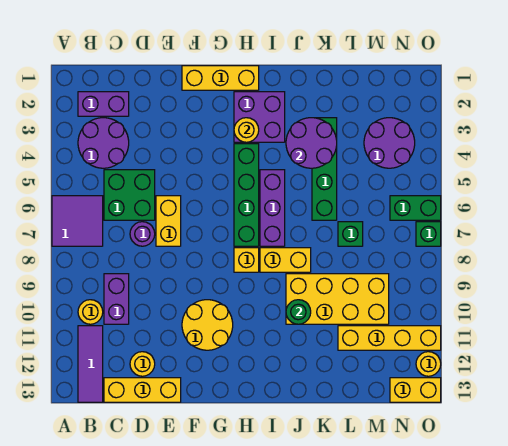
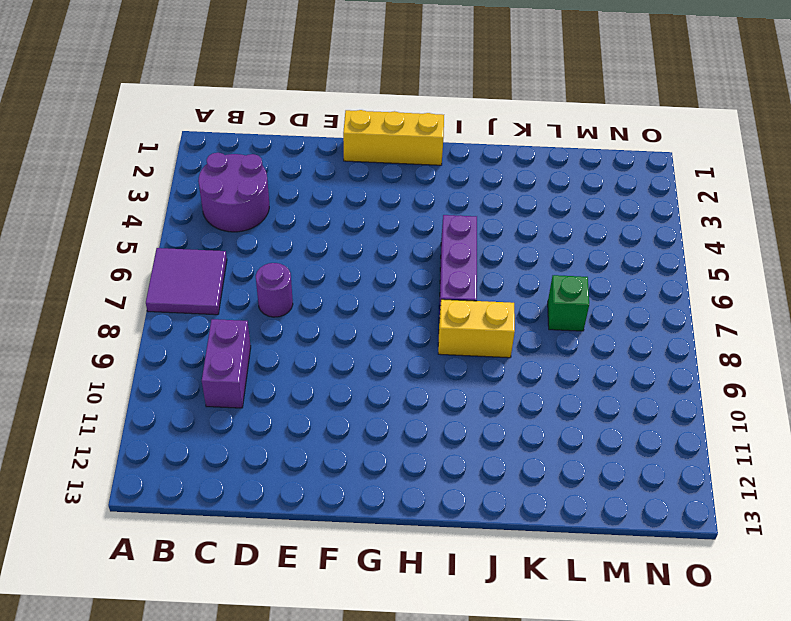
none -> purple 1x2 brick [78,92,129,116]
none -> yellow 1x1 round brick [78,300,103,324]
none -> purple 1x3 tile [78,326,103,402]
none -> green 2x2 brick [104,170,155,220]

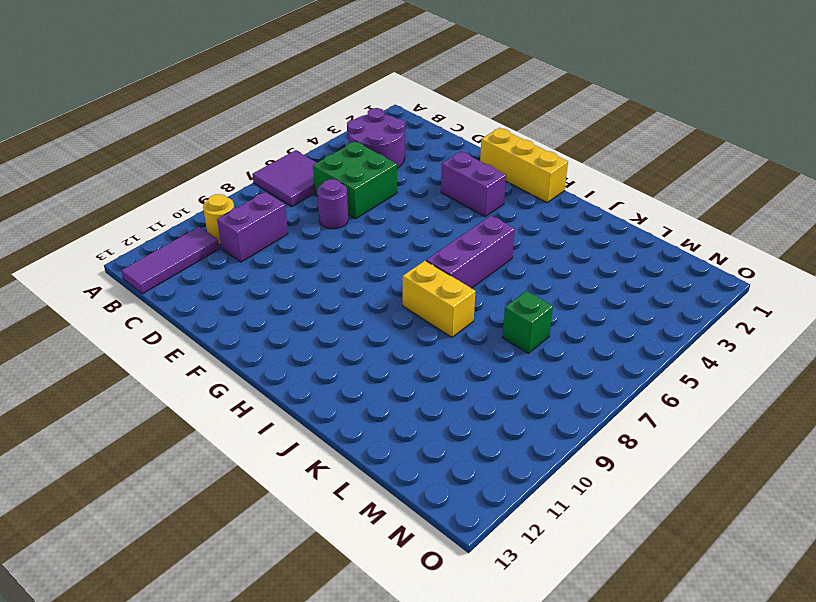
purple 1x2 brick [441,152,506,216] -> purple 1x2 brick moved to [78,92,129,116]
none -> yellow 1x3 brick [104,378,181,402]
none -> yellow 1x1 round brick [130,352,155,376]
none -> yellow 1x2 brick [156,196,181,246]
none -> yellow 2x2 round brick [182,300,233,350]

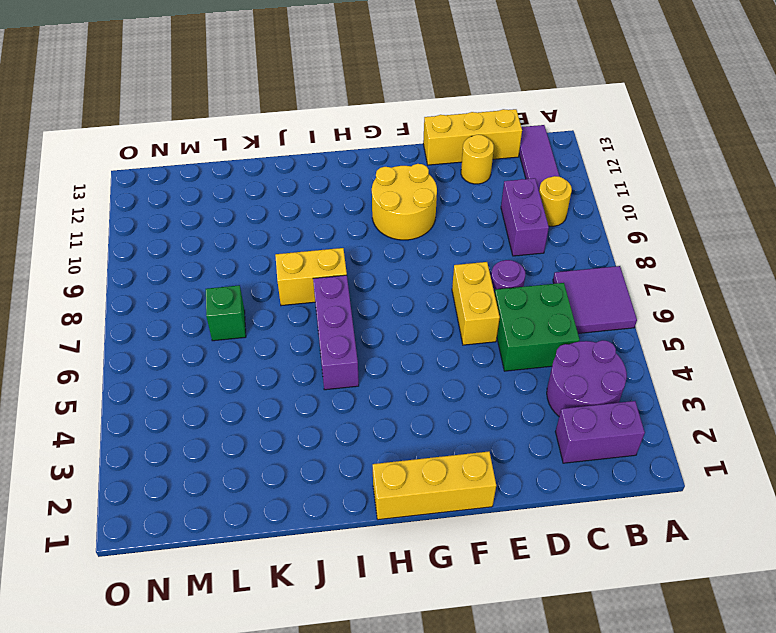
none -> purple 2x2 brick [234,92,285,142]
none -> green 1x4 brick [234,144,259,246]
none -> yellow 1x1 brick [234,248,259,272]
none -> yellow 2x4 brick [286,274,389,324]

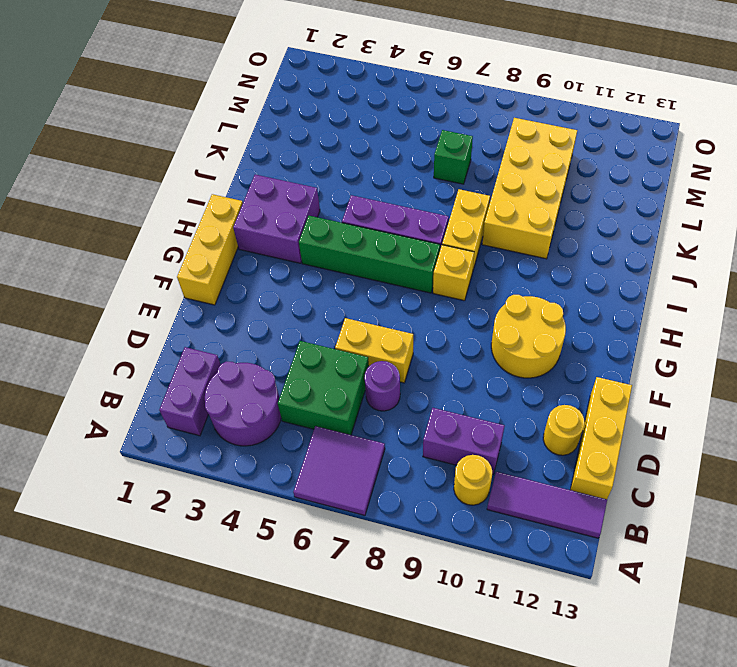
none -> green 1x4 brick [312,118,337,220]
none -> yellow 1x4 brick [338,326,441,350]
none -> purple 2x2 round brick [364,118,415,168]
none -> green 1x2 brick [390,196,441,220]

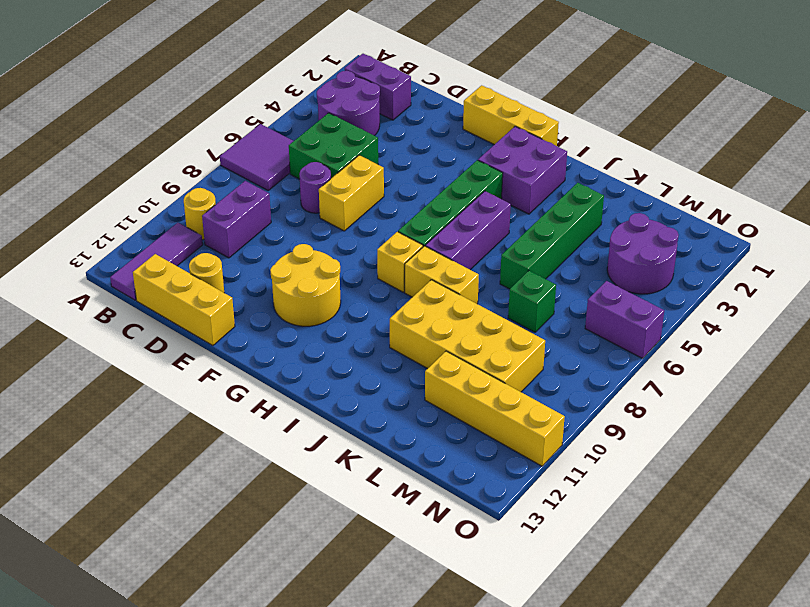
purple 1x2 brick [585,281,664,358] -> green 1x2 brick [390,196,441,220]
none -> yellow 1x2 brick [390,378,441,402]
none -> green 1x1 brick [416,222,441,246]
none -> yellow 1x1 round brick [416,352,441,376]
none -> yellow 1x1 round brick [234,118,259,142]

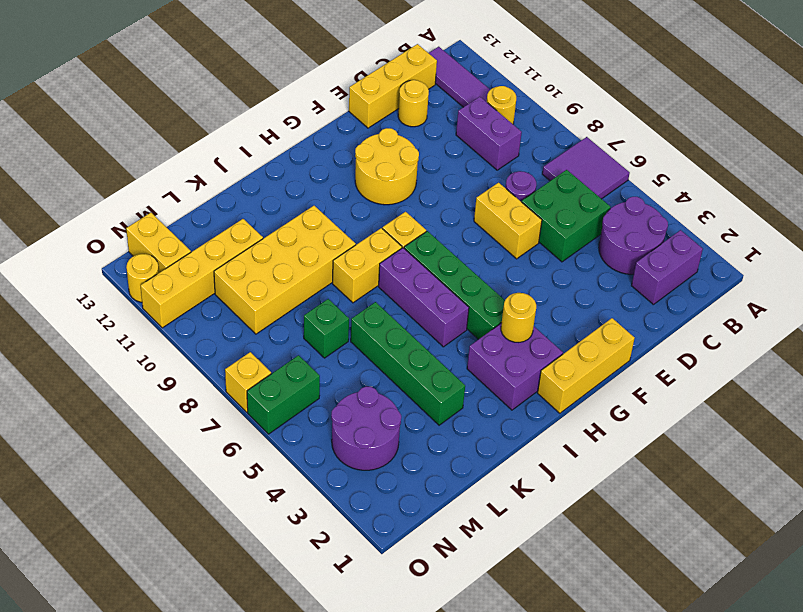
yellow 1x2 brick [126,213,191,273] -> yellow 1x2 brick turned to [390,378,441,402]
yellow 1x1 brick [225,352,271,412] -> green 1x1 brick [416,222,441,246]
none -> purple 2x2 round brick [286,118,337,168]
none -> green 1x1 round brick [286,300,311,324]

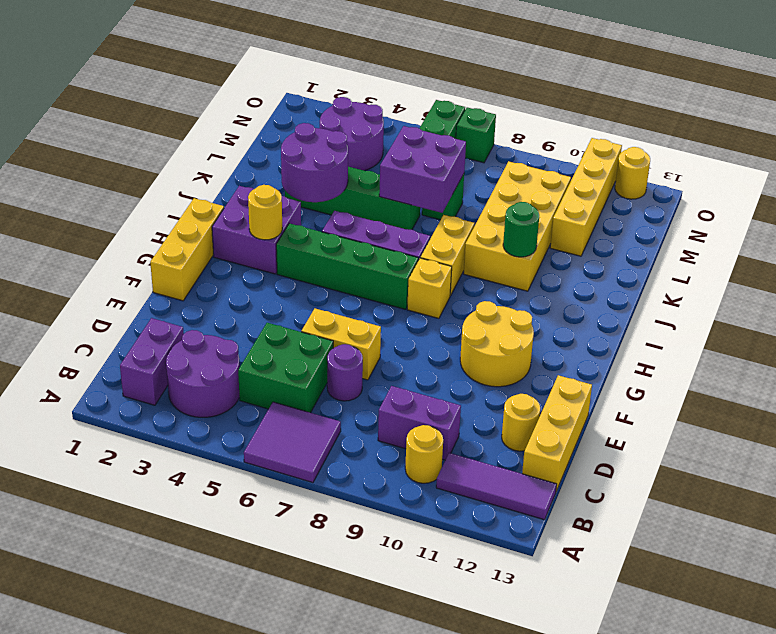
purple 2x2 brick [379,126,466,213] -> none
none -> yellow 1x2 brick [390,378,441,402]

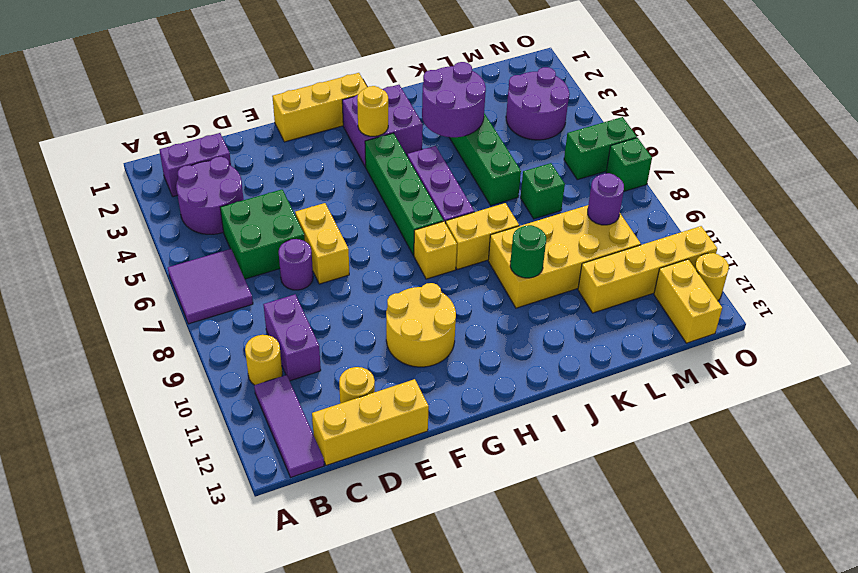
purple 1x1 round brick [588,173,624,225] -> none
yellow 1x2 brick [654,259,722,343] -> yellow 1x2 brick turned to [390,378,441,402]

